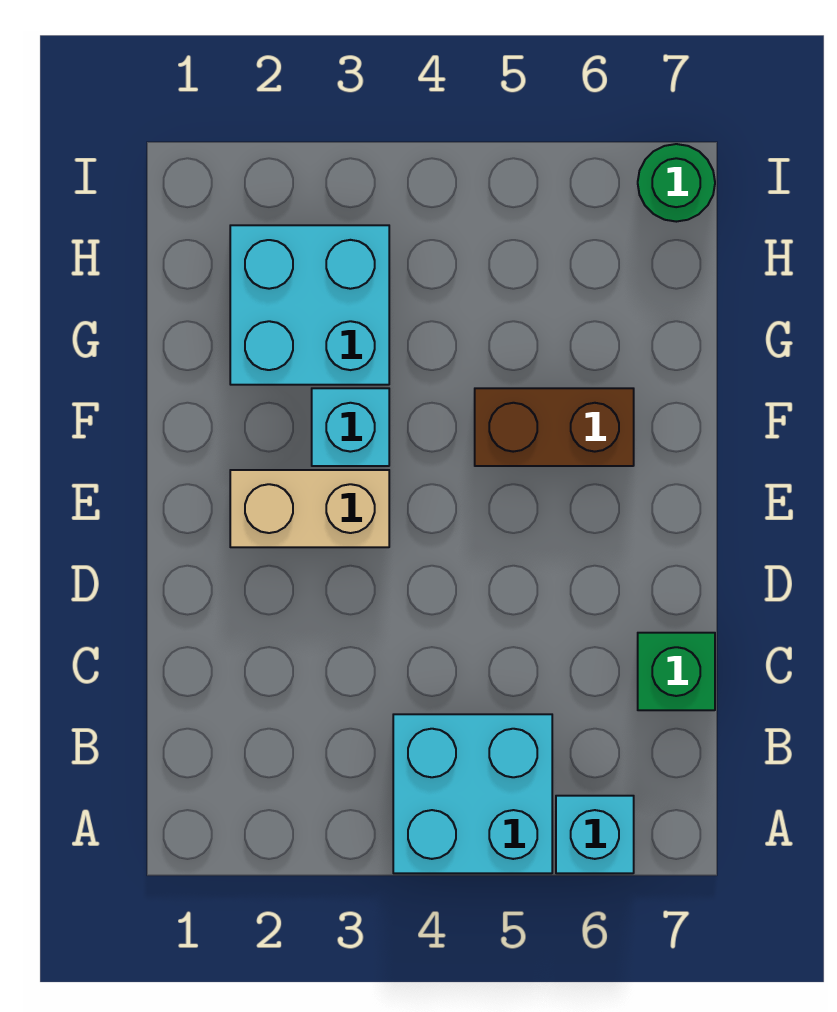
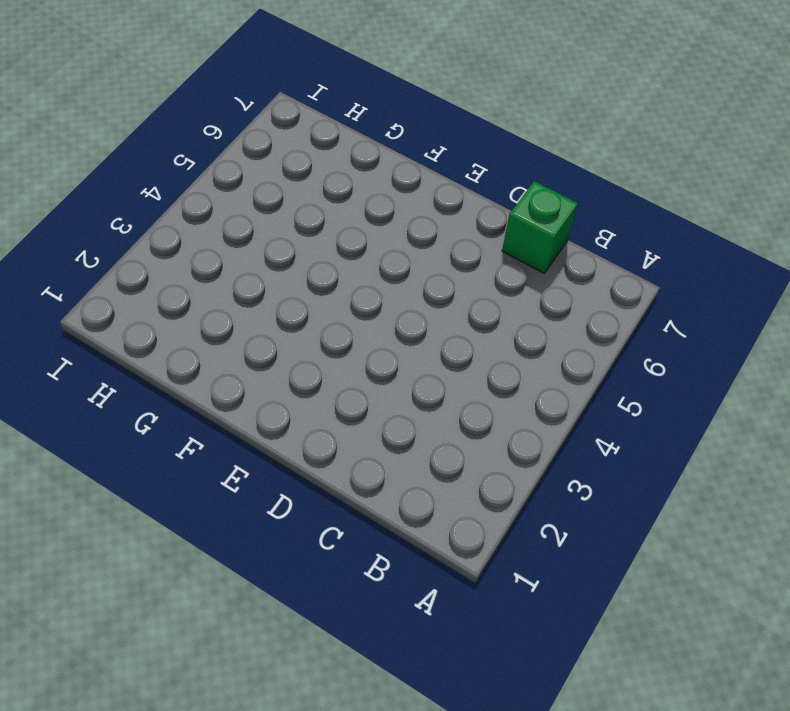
none -> cyan 2x2 brick [393,714,552,873]
none -> cyan 1x1 brick [556,796,634,873]

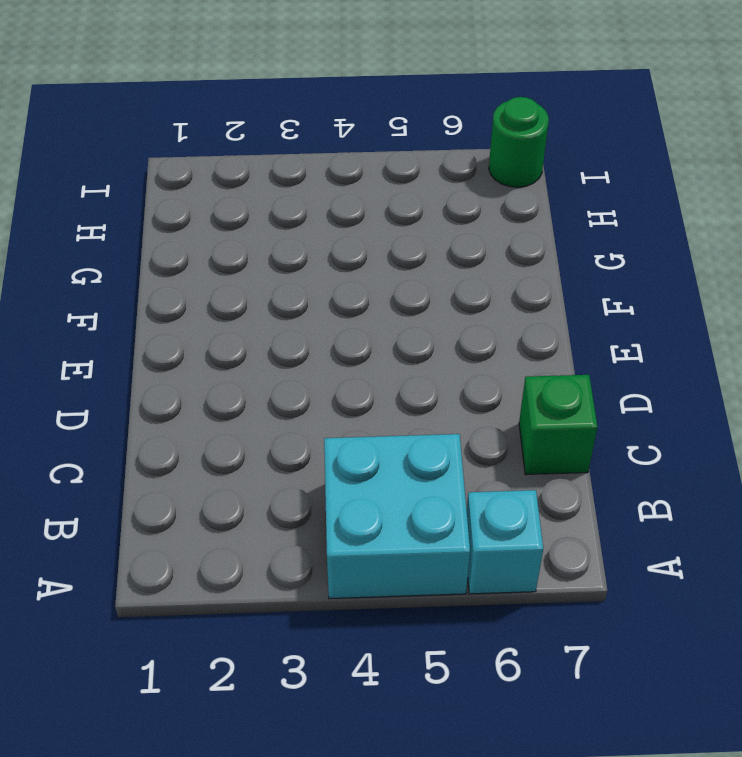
none -> tan 1x2 brick [230,470,389,547]
none -> cyan 1x1 brick [312,388,389,466]

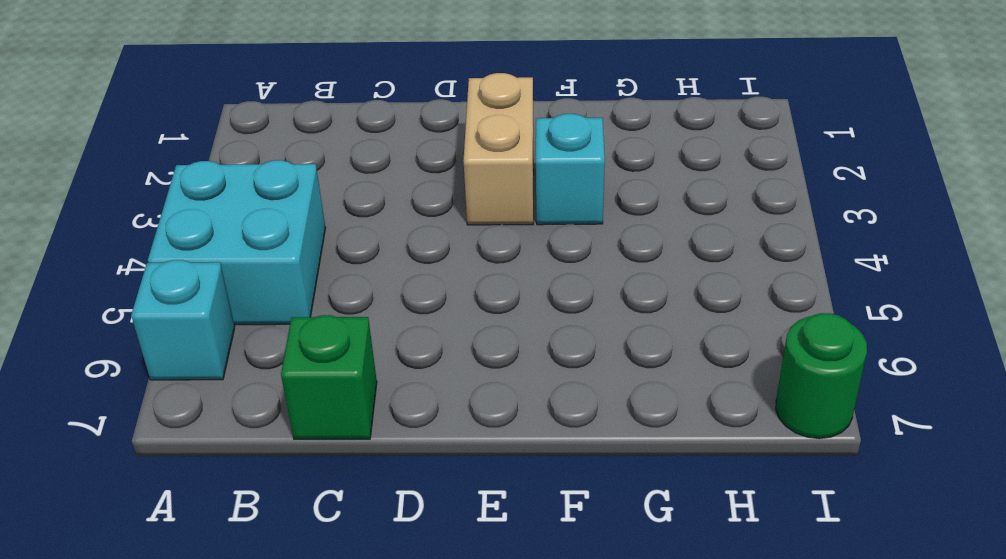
none -> brown 1x2 brick [475,388,634,466]
none -> cyan 2x2 brick [230,225,389,385]

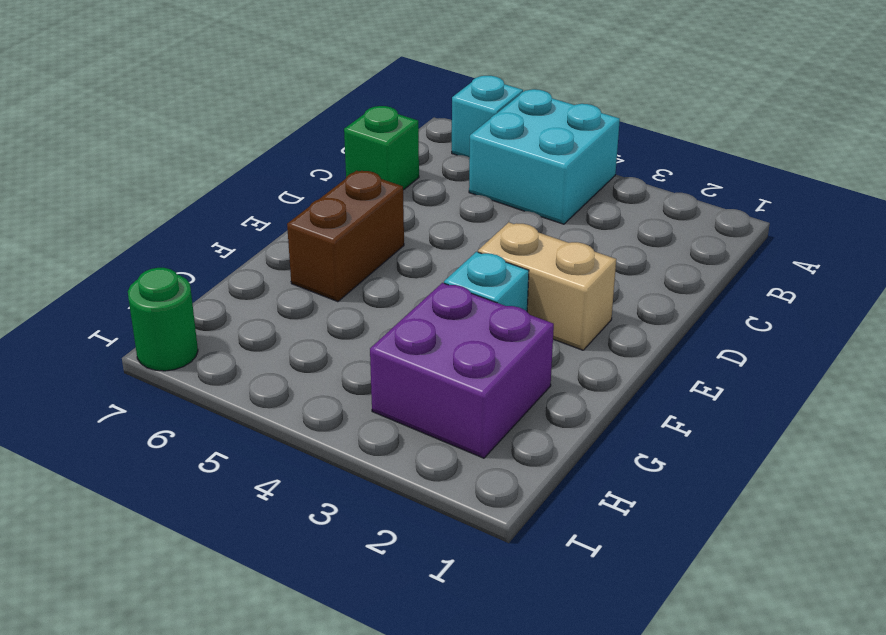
brown 1x2 brick [287,171,404,302] -> brown 1x2 brick turned to [475,388,634,466]
purple 2x2 brick [370,283,554,458] -> cyan 2x2 brick [230,225,389,385]

